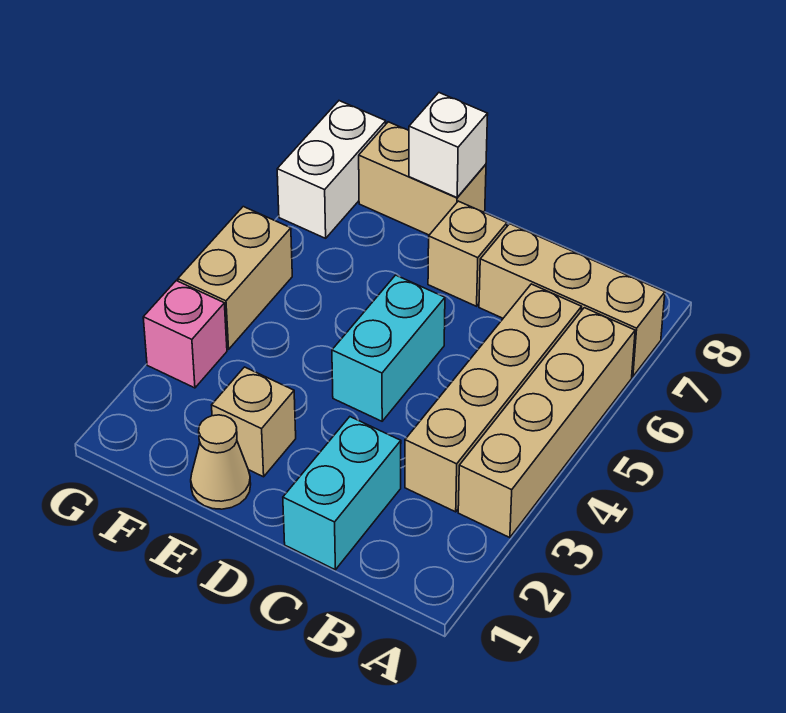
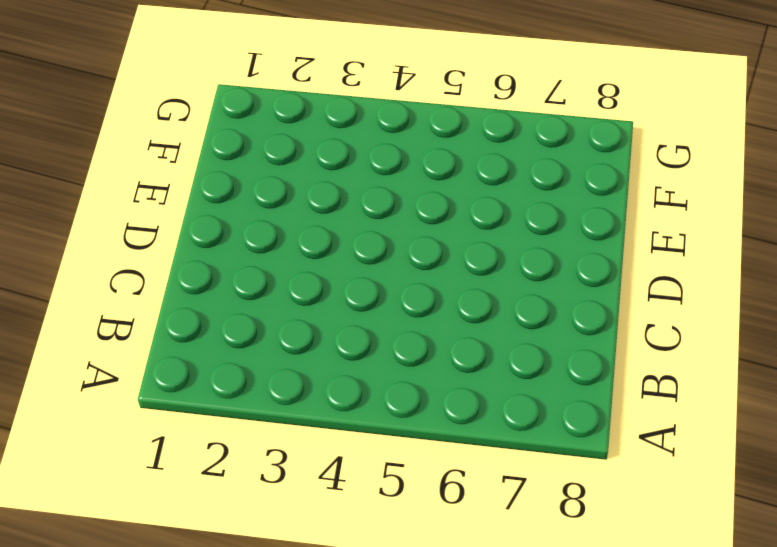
none -> tan 1x4 brick [458,308,635,538]
none -> tan 1x3 brick [479,224,665,377]
none -> tan 1x4 brick [405,284,582,512]

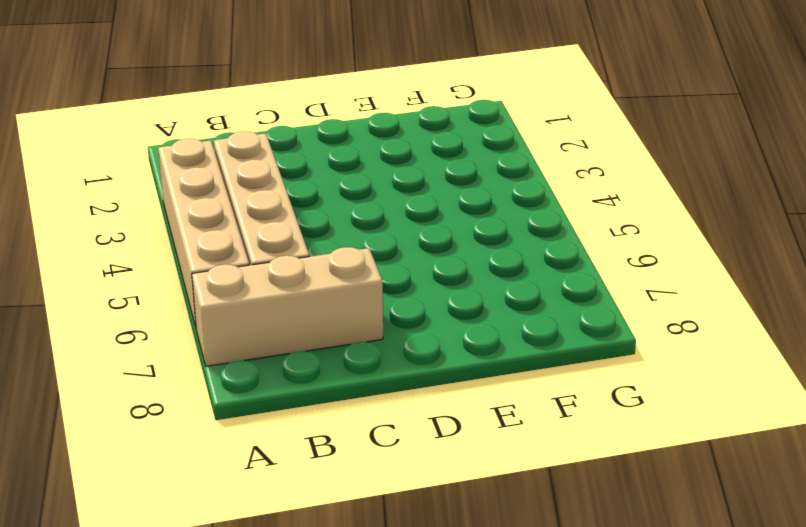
none -> cyan 1x2 brick [283,417,401,570]
none -> cyan 1x2 brick [332,275,445,421]
none -> tan 1x1 brick [428,201,507,306]

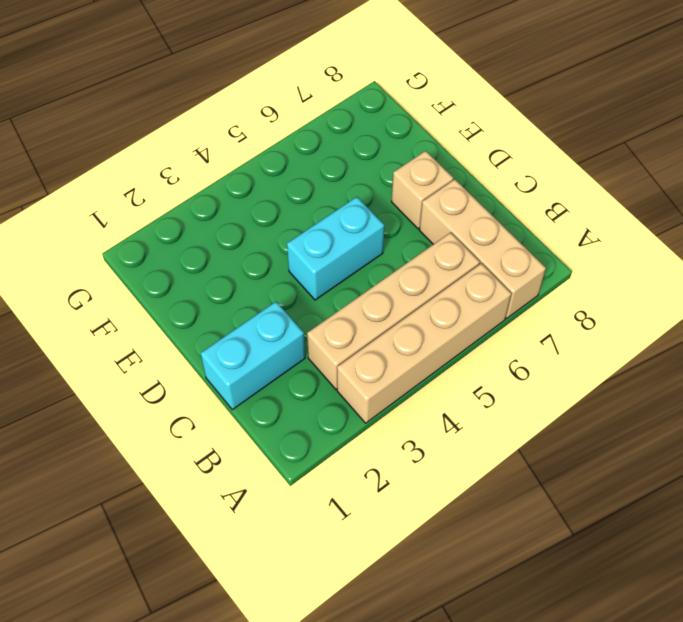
none -> tan 1x1 cone [191,415,251,509]
none -> tan 1x1 brick [212,367,296,477]
none -> tan 1x2 brick [359,122,486,235]

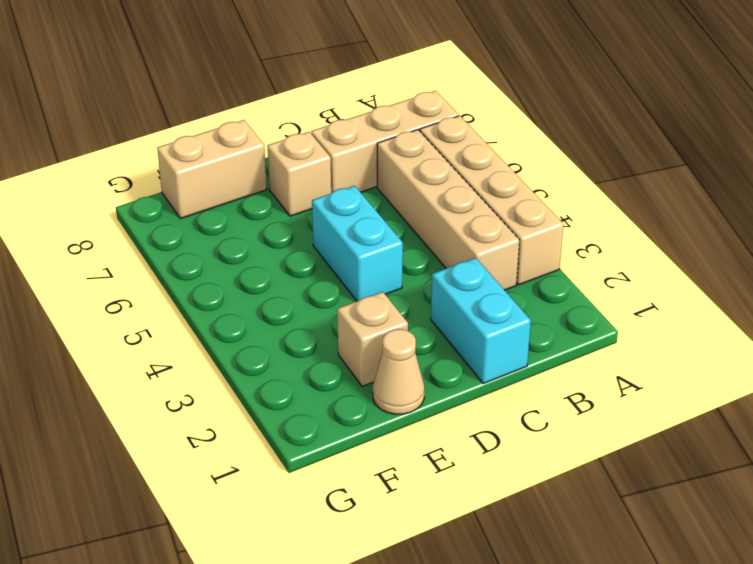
none -> pink 1x1 brick [143,281,227,388]
none -> tan 1x2 brick [178,207,292,349]
none -> white 1x2 brick [277,101,386,238]

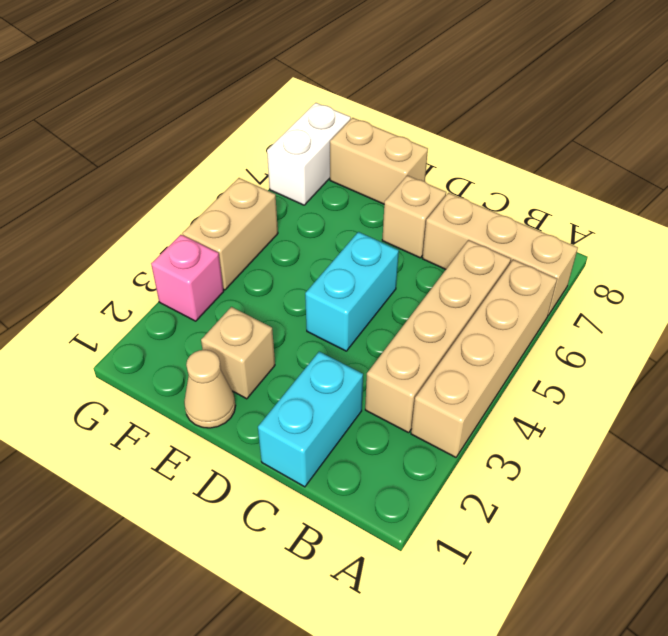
none -> white 1x1 brick [409,93,488,197]

